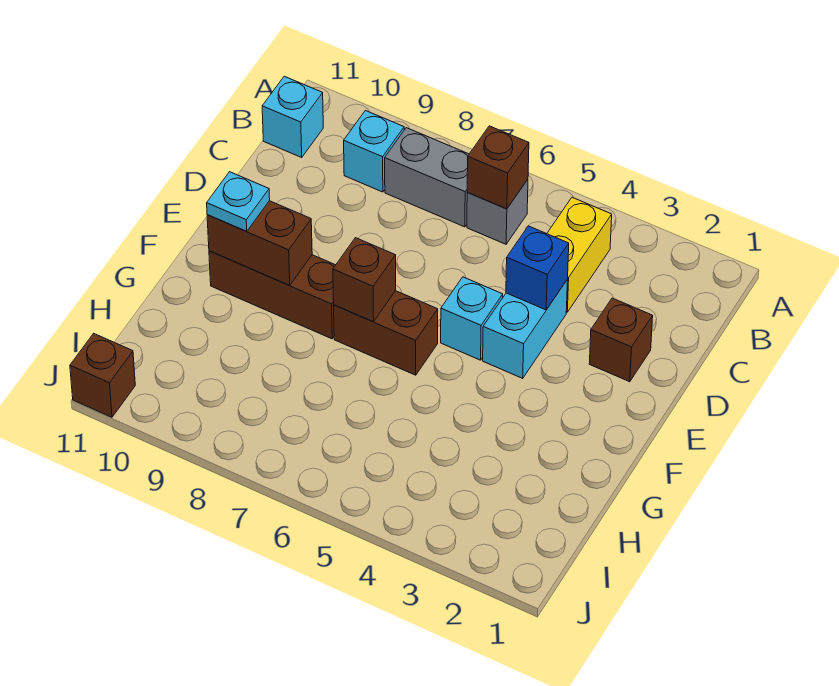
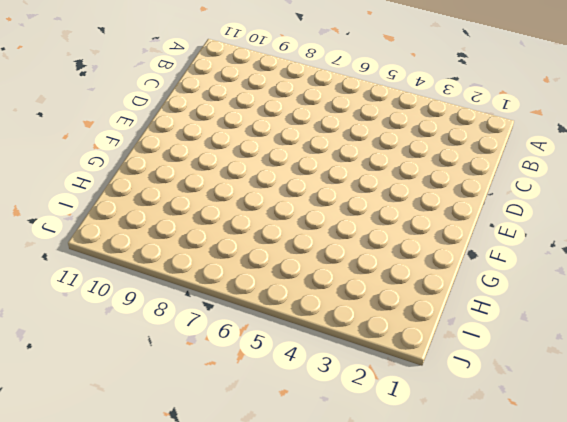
none -> yellow 1x2 brick [547,197,612,312]
none -> grey 1x1 brick [467,179,528,244]
none -> grey 1x2 brick [385,128,469,227]

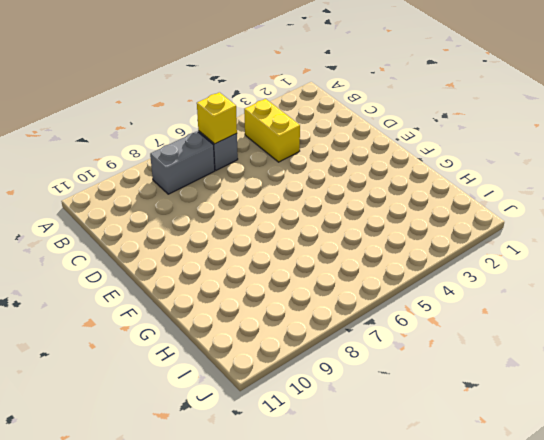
yellow 1x1 brick [197,92,237,144] -> brown 1x1 brick [467,126,529,209]
none -> cyan 1x1 brick [344,111,404,192]
none -> cyan 1x1 brick [262,76,323,157]
none -> brown 1x1 brick [589,298,653,382]

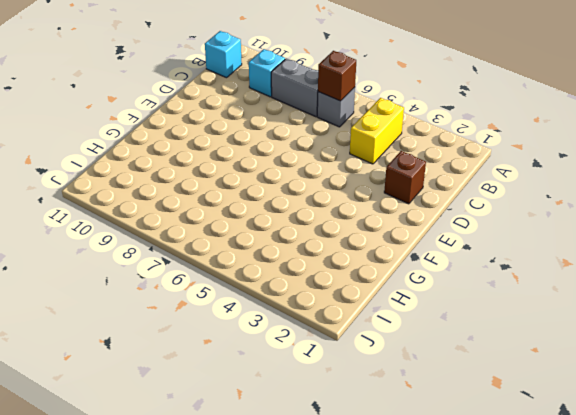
none -> cyan 1x2 brick [483,279,568,378]
none -> cyan 1x1 brick [441,277,503,360]
none -> brown 1x2 brick [334,291,438,375]

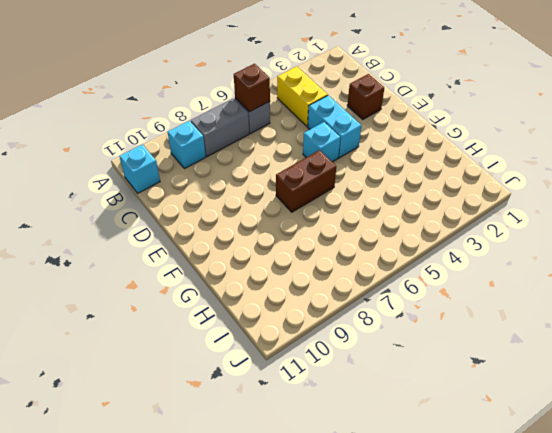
none -> brown 1x3 brick [209,251,335,339]
none -> brown 1x1 brick [70,333,135,417]
none -> blue 1x1 brick [506,226,569,310]

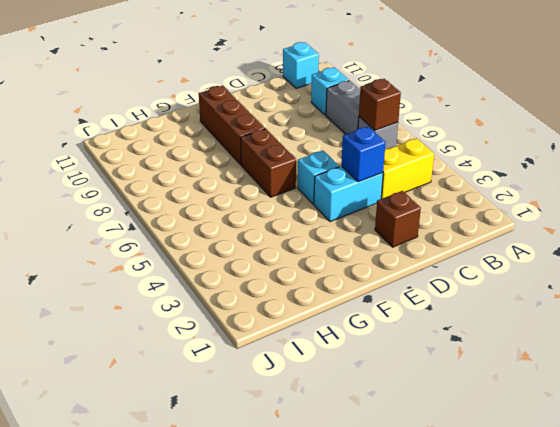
none -> brown 1x1 brick [70,333,135,417]
none -> brown 1x1 brick [333,238,396,322]
none -> brown 1x2 brick [207,201,312,285]

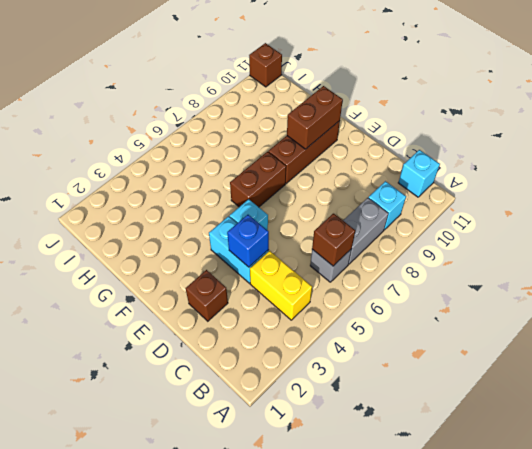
none -> brown 1x1 brick [333,238,396,322]
none -> cyan 1x1 plate [207,172,270,232]

